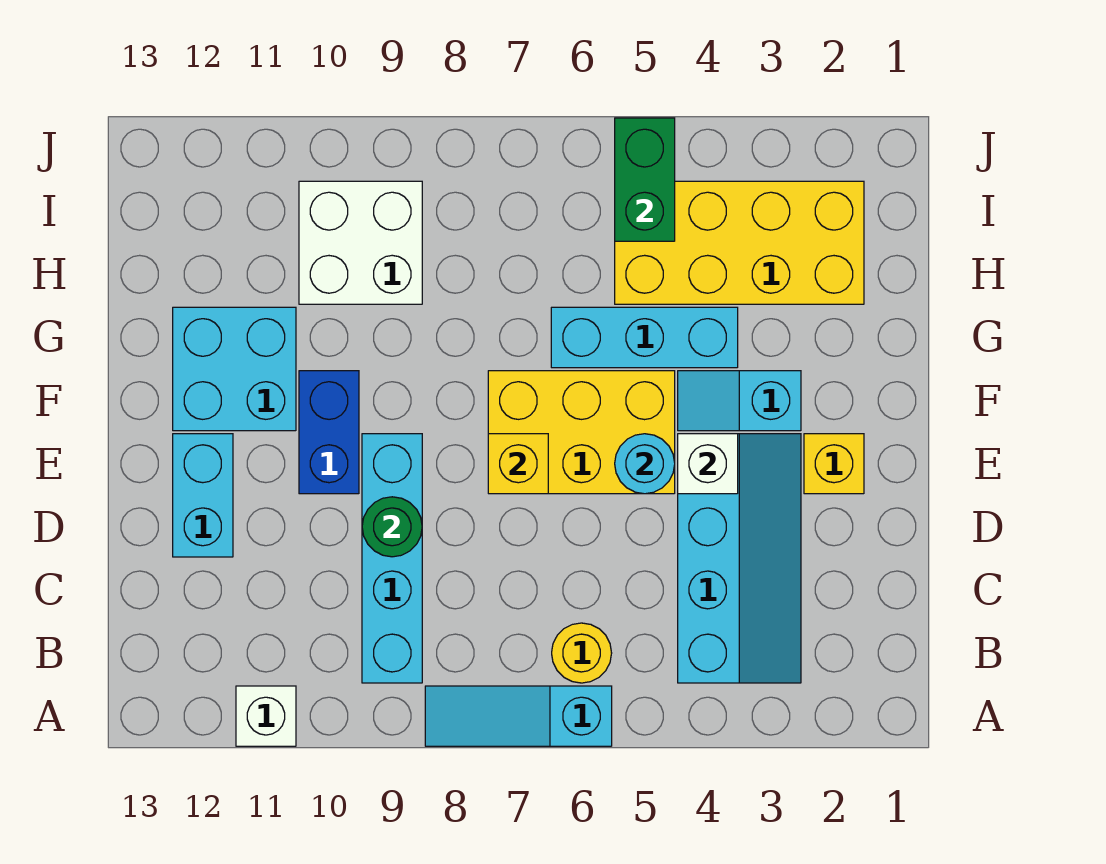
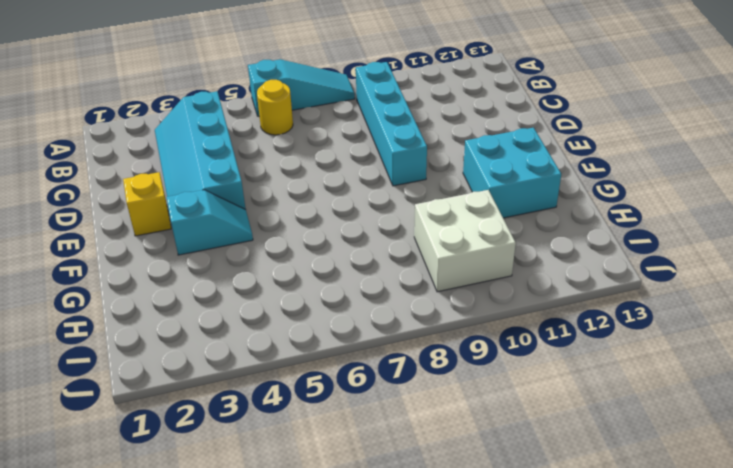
none -> white 1x1 brick [236,686,296,746]
none -> cyan 1x2 brick [173,434,233,557]
none -> yellow 2x3 brick [488,371,675,494]

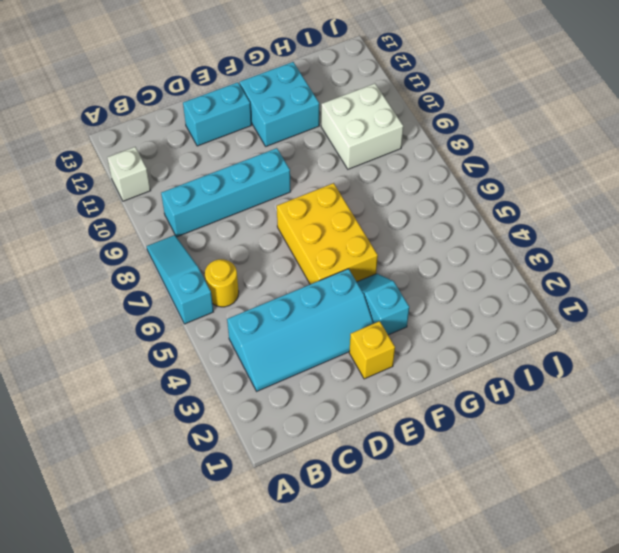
none -> blue 1x2 brick [299,371,359,494]
none -> cyan 1x3 brick [551,307,738,368]
none -> yellow 2x4 brick [615,181,864,304]

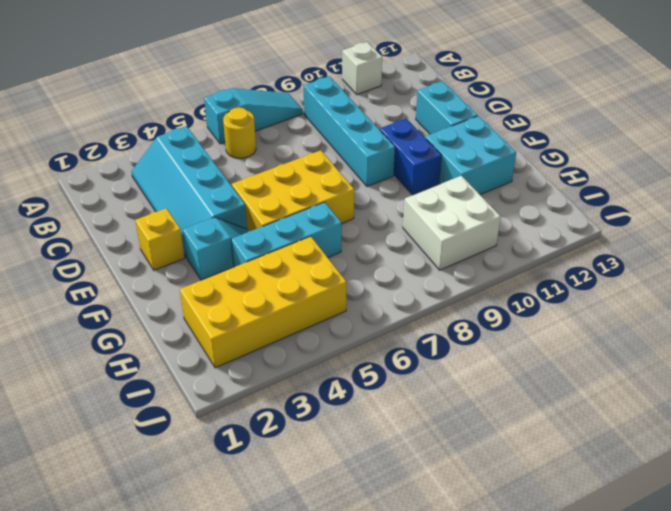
none -> green 1x1 round brick [362,497,422,557]
none -> white 1x1 brick [678,434,738,494]
none -> cyan 1x1 round brick [615,434,675,494]

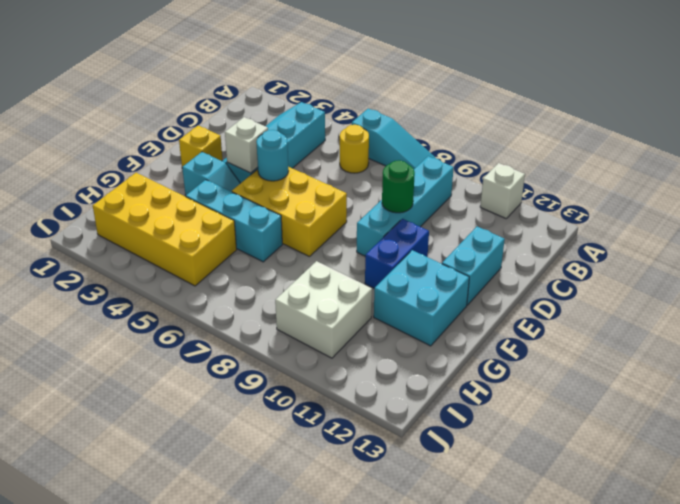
none -> yellow 1x1 brick [488,434,548,494]
none -> green 1x2 brick [615,118,675,241]

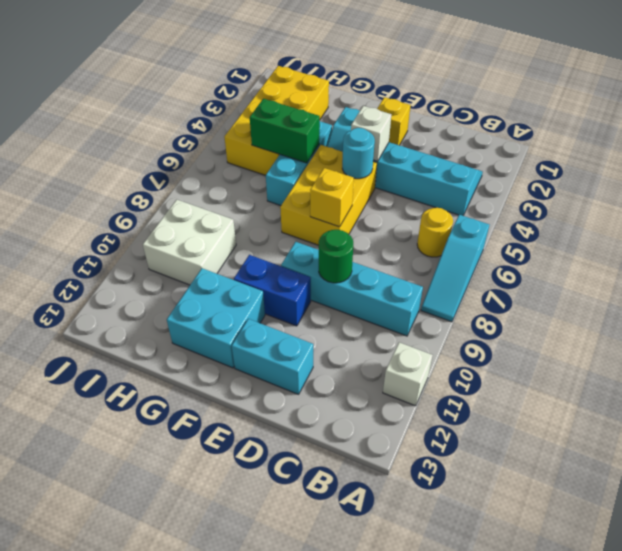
green 1x2 brick [250,99,320,163] -> green 1x2 brick moved to [615,118,675,241]

